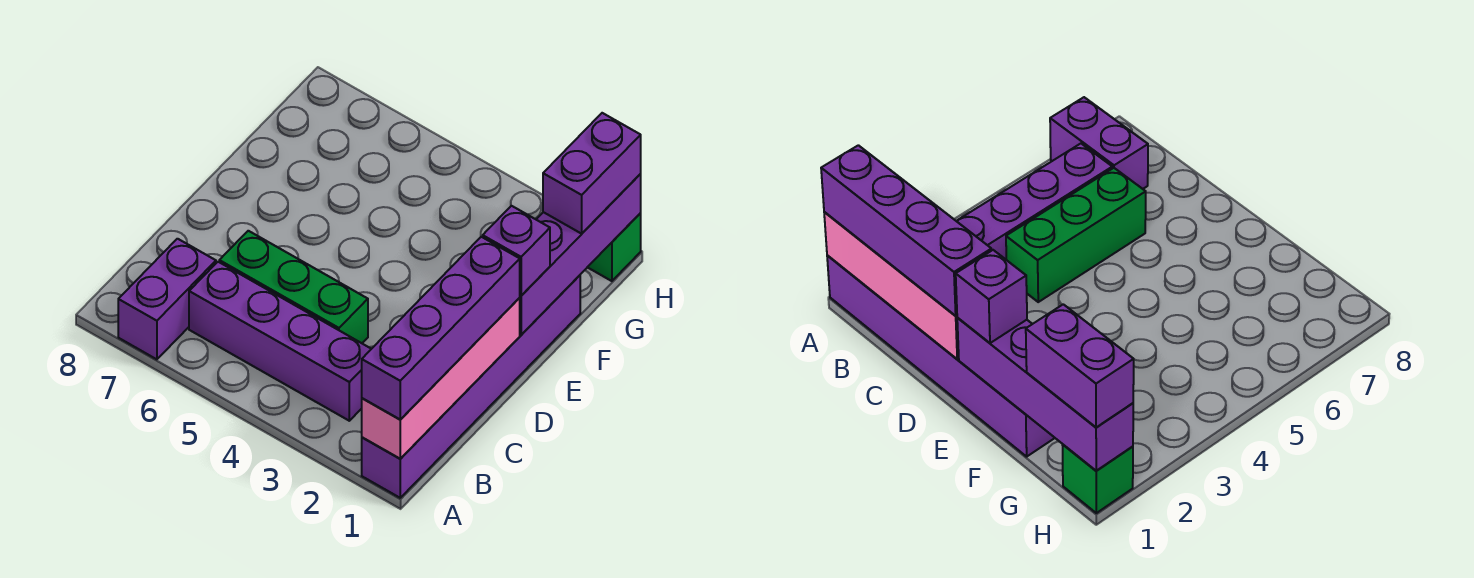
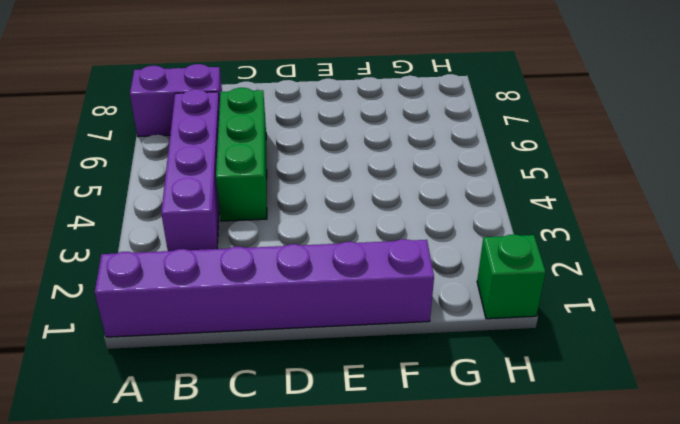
none -> pink 1x4 brick [362,298,520,459]
none -> purple 1x4 brick [520,174,641,335]

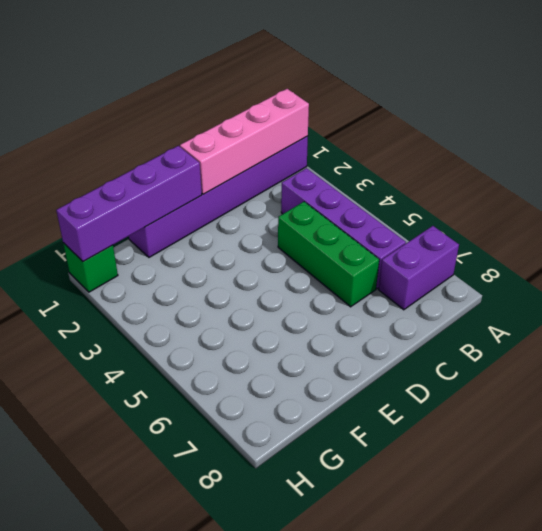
none -> purple 1x4 brick [362,237,520,420]
none -> purple 1x1 brick [483,206,550,296]

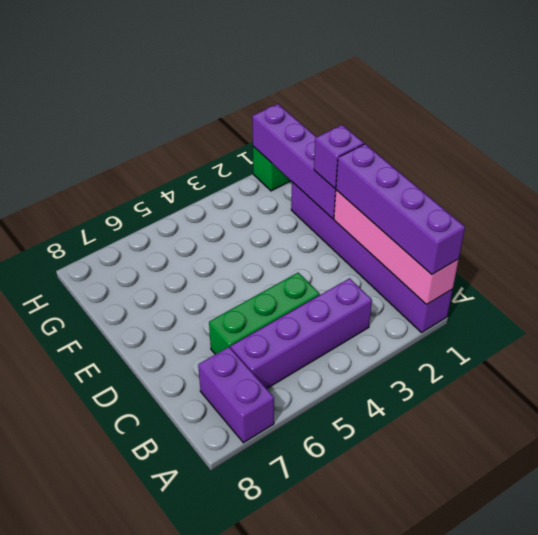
none -> purple 1x2 brick [543,113,641,234]

